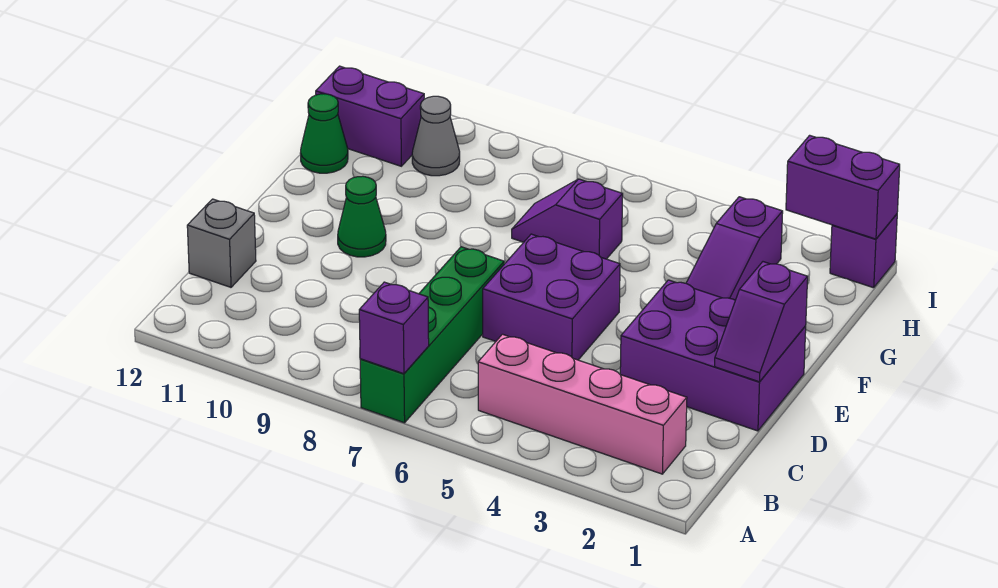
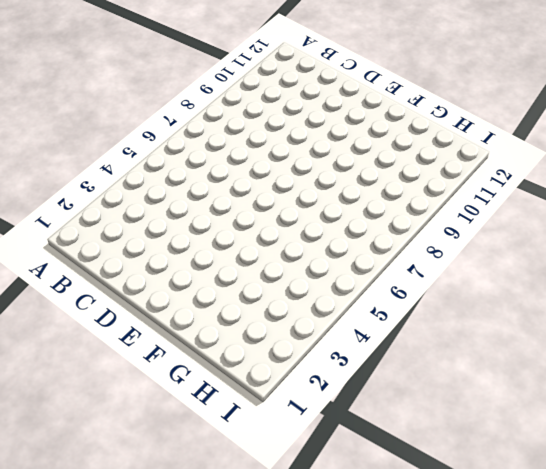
none -> green 1x4 brick [360,247,504,423]
none -> pink 1x4 brick [478,334,687,474]
none -> grey 1x1 brick [187,199,256,287]

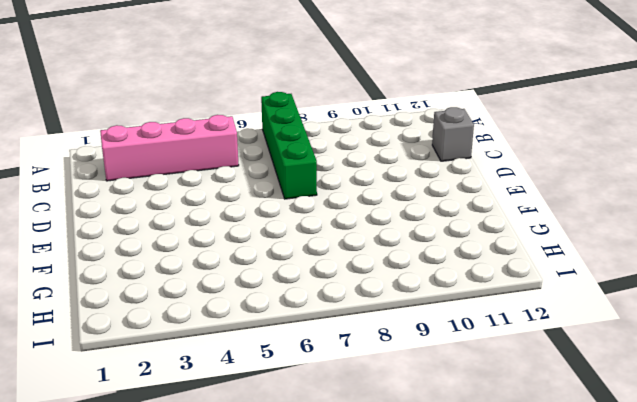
none -> purple 2x3 brick [620,280,806,431]
none -> purple 2x2 brick [483,234,620,360]
none -> green 1x1 cone [338,176,386,257]

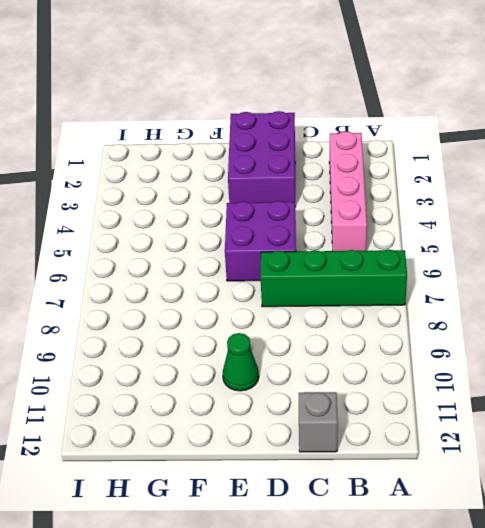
none -> purple 1x3 slope [686,197,783,300]
none -> purple 1x2 slope [512,179,623,259]
none -> green 1x1 cone [301,94,348,173]

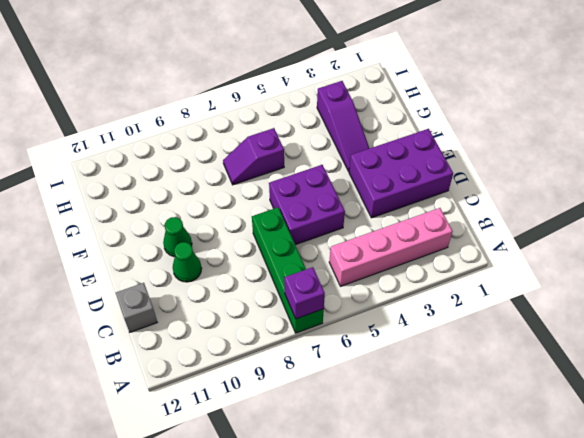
green 1x1 cone [173,242,202,282] -> green 1x1 cone moved to [301,94,348,173]
none -> grey 1x1 cone [412,96,460,176]
none -> purple 1x2 brick [316,66,424,166]
none -> purple 1x1 brick [830,214,897,288]

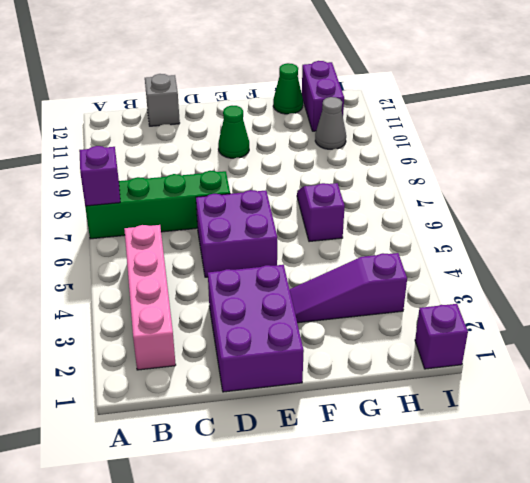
none -> purple 1x2 slope [715,262,808,382]
none -> purple 1x2 brick [786,135,900,239]

